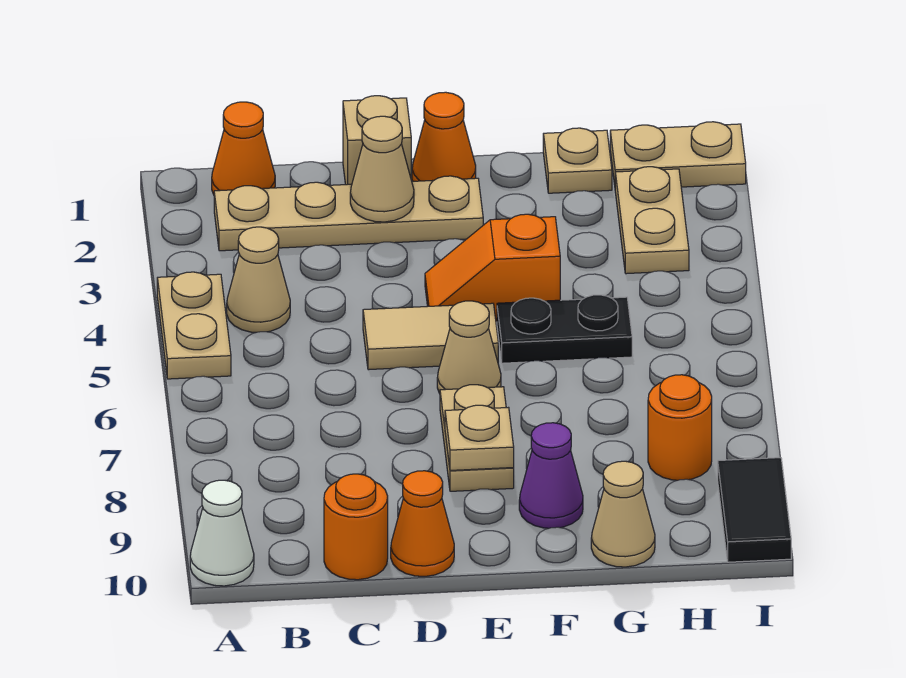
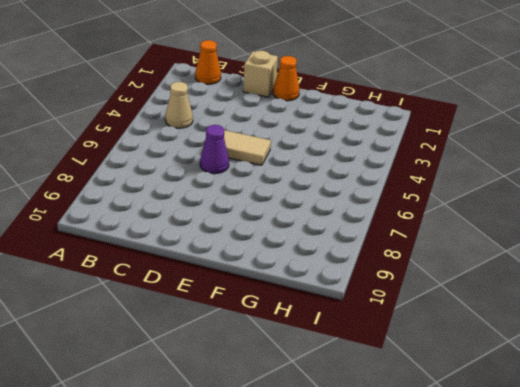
purple 1x1 cone [200,125,229,174] -> purple 1x1 cone moved to [519,423,583,528]
none -> tan 1x2 plate [157,272,231,379]
none -> white 1x1 cone [190,480,254,586]
none -> tan 1x4 plate [214,176,483,251]

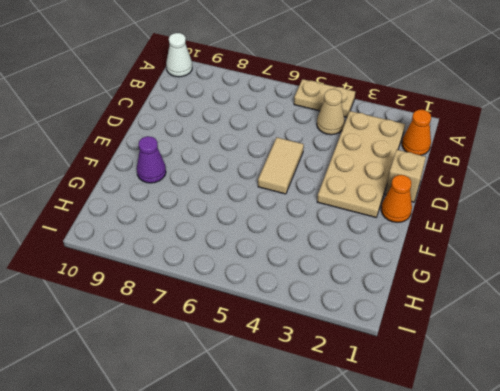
tan 2x4 plate [317,111,405,217] -> tan 1x4 plate [214,176,483,251]
none -> orange 1x1 round brick [324,474,388,580]
none -> orange 1x1 cone [391,471,454,576]
none -> orange 1x2 slope [425,214,560,322]

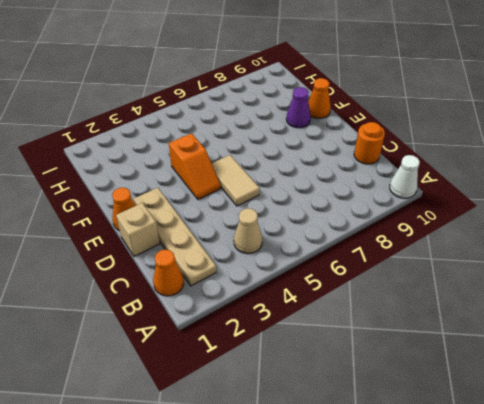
orange 1x1 cone [308,78,331,119] -> orange 1x1 cone moved to [391,471,454,576]
none -> tan 1x2 plate [157,272,231,379]
none -> tan 1x1 cone [437,301,501,394]
none -> tan 1x2 plate [440,385,514,491]

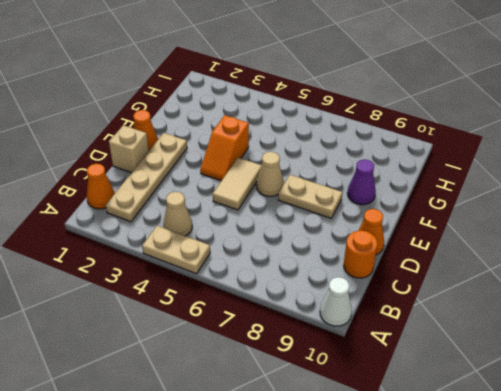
none -> black 1x2 plate [497,295,632,363]
none -> tan 1x1 plate [543,128,612,193]
none -> tan 1x1 cone [591,461,655,567]

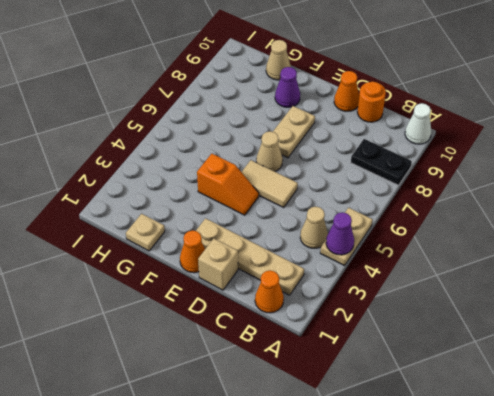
purple 1x1 cone [326,212,354,255] -> none
black 1x2 plate [351,139,412,185] -> black 1x2 plate moved to [497,295,632,363]
none -> tan 1x2 plate [610,122,746,187]
none -> tan 1x2 plate [615,167,689,274]
none -> orange 1x1 round brick [648,375,712,480]

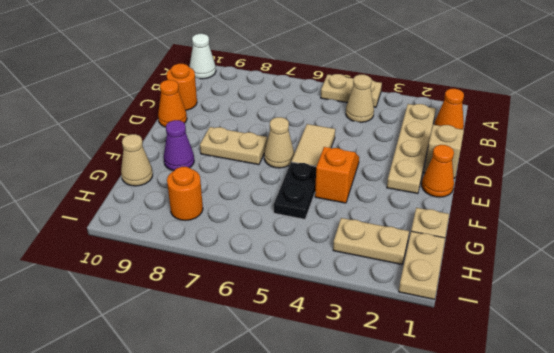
none -> black 1x2 tile [718,458,791,562]
none -> tan 1x1 cone [350,116,414,222]
none -> tan 1x1 plate [445,405,514,470]

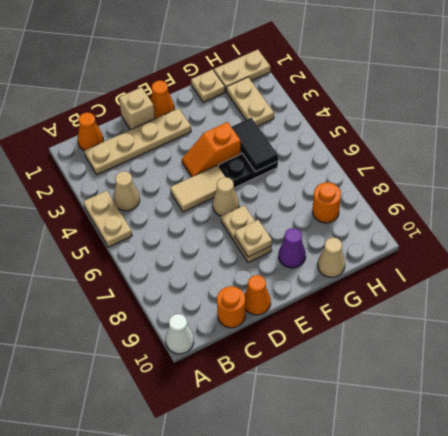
black 1x2 tile [232,118,278,172] -> black 1x2 tile moved to [718,458,791,562]
none -> tan 1x1 cone [350,116,414,222]

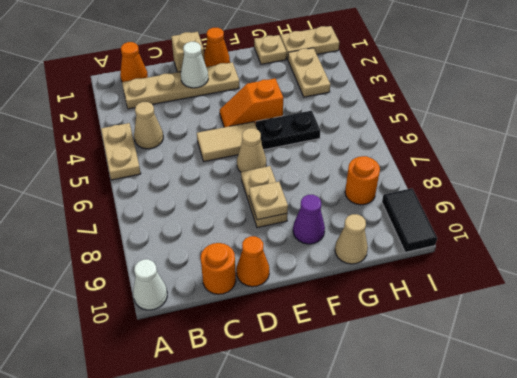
white 1x1 cone [181,42,208,88] -> tan 1x1 cone [350,116,414,222]

